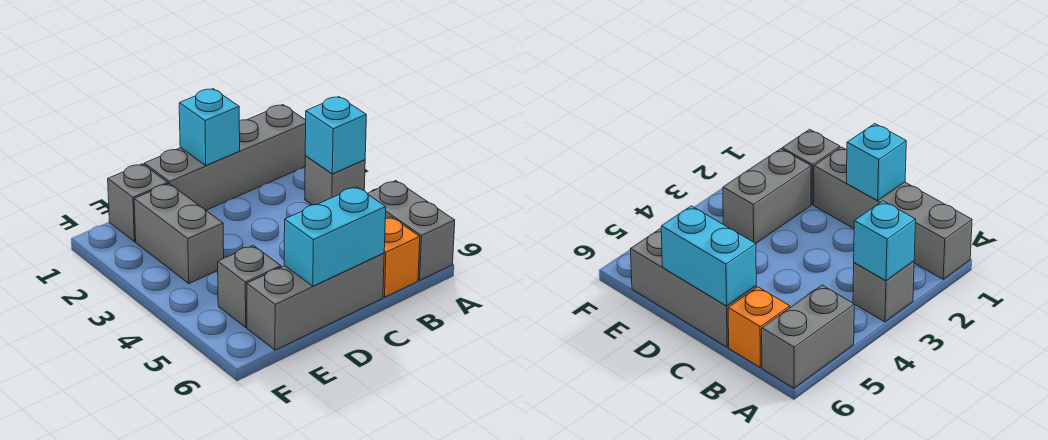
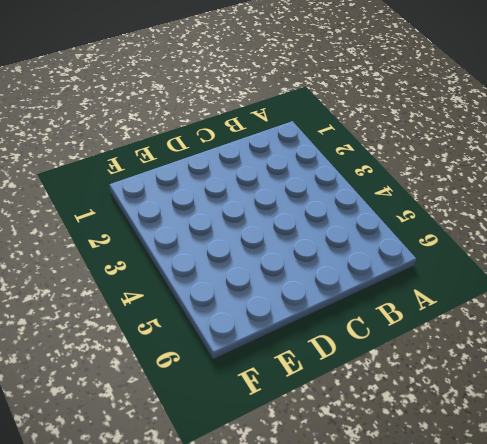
none -> grey 1x4 brick [144,105,306,210]
none -> grey 1x1 brick [305,156,365,205]

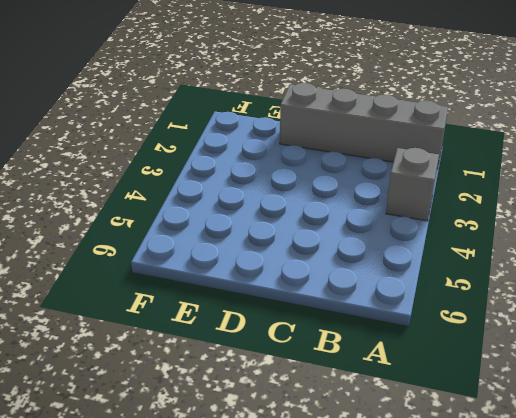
none -> grey 1x2 brick [367,181,455,280]
none -> orange 1x1 brick [383,217,420,297]

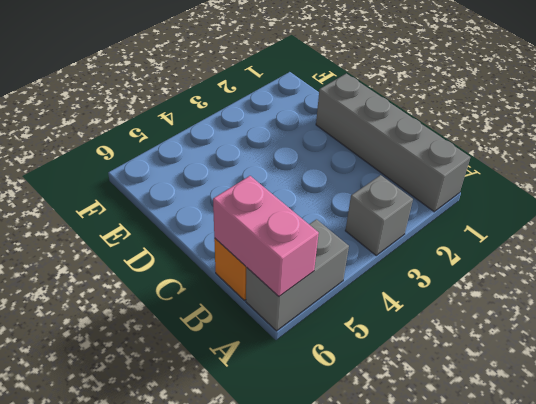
pink 1x2 brick [213,176,319,296] -> none
none -> grey 1x3 brick [247,253,384,350]
none -> grey 1x1 brick [108,164,168,242]

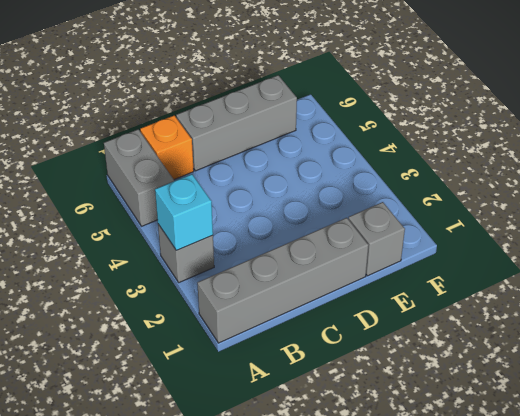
none -> grey 1x2 brick [134,184,224,283]
none -> grey 1x1 brick [218,245,281,327]

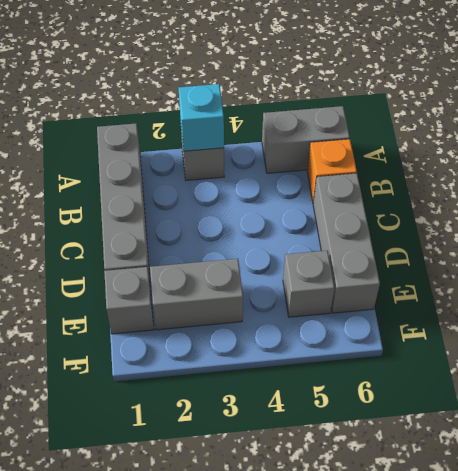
none -> cyan 1x1 brick [179,89,240,165]
none -> cyan 1x2 brick [284,187,386,286]

